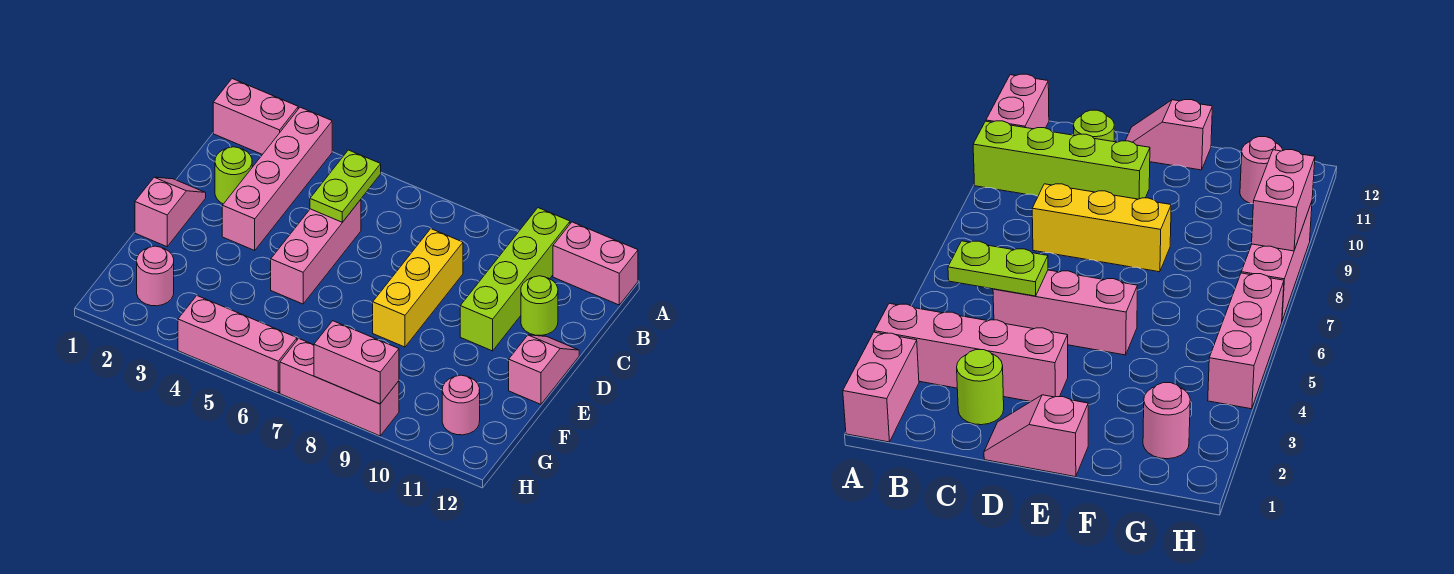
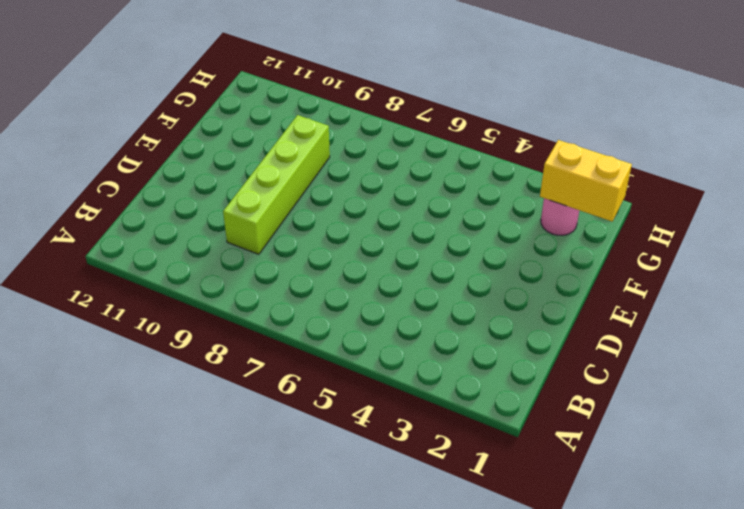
lime 1x4 brick [223,115,330,254] -> lime 1x4 brick moved to [460,208,570,351]
yellow 1x2 brick [540,140,632,221] -> none
none -> pink 1x2 brick [213,79,298,154]
none -> pink 1x4 brick [222,107,332,250]
none -> pink 1x2 brick [553,222,638,305]

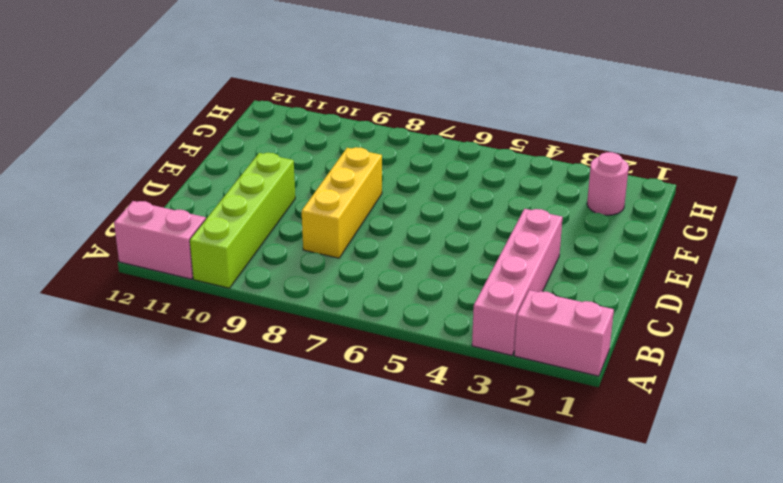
none -> lime 1x1 round brick [215,147,252,204]
none -> pink 1x3 brick [271,200,361,304]
none -> lime 1x1 round brick [521,276,558,335]

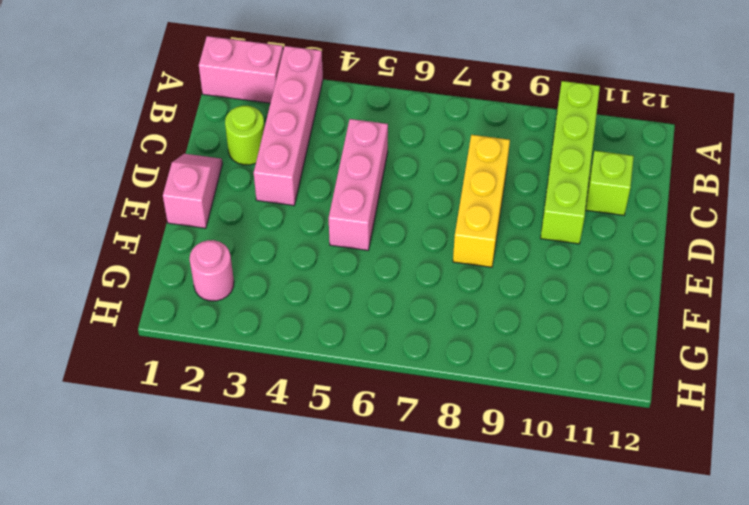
lime 1x1 brick [586,151,634,215] -> lime 1x1 round brick [521,276,558,335]
none -> pink 1x2 brick [553,222,638,305]
none -> pink 1x2 slope [509,335,579,404]
none -> pink 1x1 round brick [442,375,480,435]

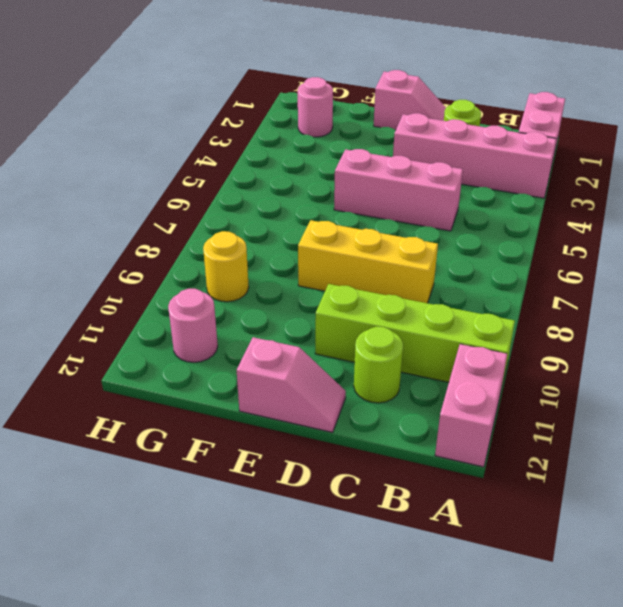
yellow 1x1 round brick [203,231,249,302] -> none
none -> pink 1x3 brick [178,296,297,393]
none -> pink 1x3 brick [280,339,399,436]
none -> lime 1x2 plate [310,150,381,222]

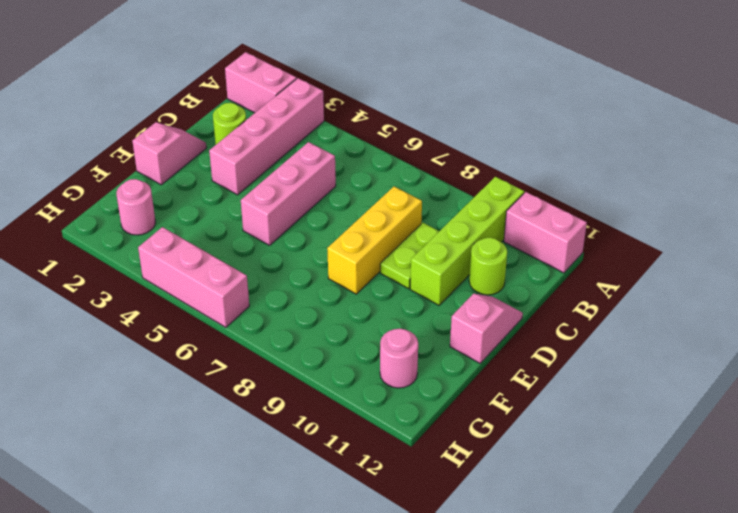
lime 1x2 plate [380,223,439,289] -> lime 1x2 plate moved to [310,150,381,222]
none -> pink 1x3 brick [280,339,399,436]
none -> pink 1x2 brick [314,321,399,404]

